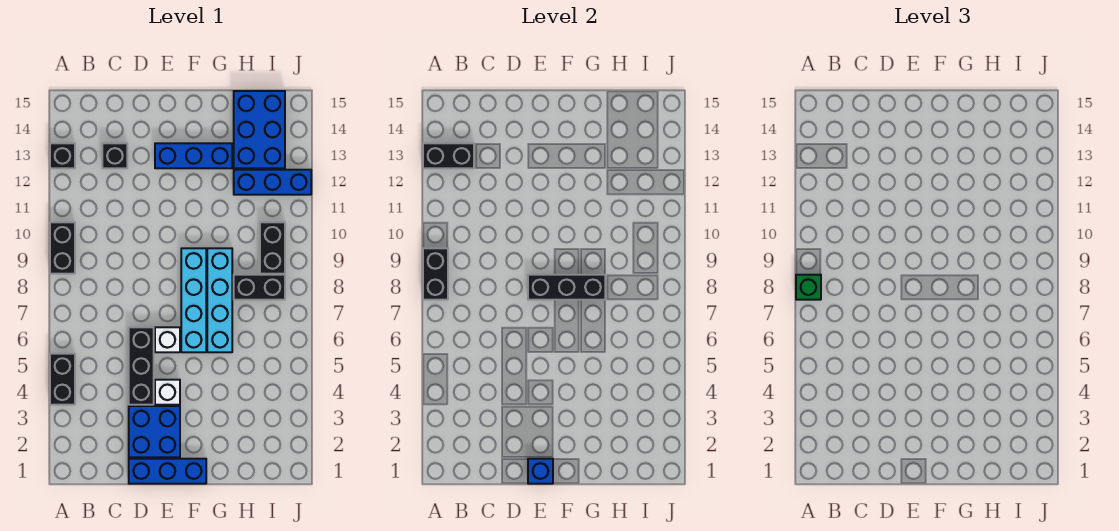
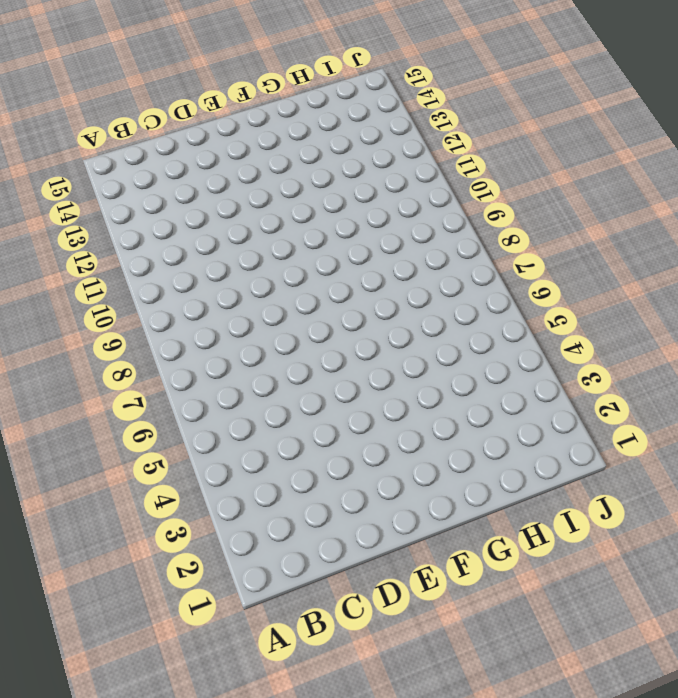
none -> black 1x2 brick [50,354,75,405]
none -> black 1x2 brick [50,222,75,274]
none -> black 1x1 brick [50,143,75,168]

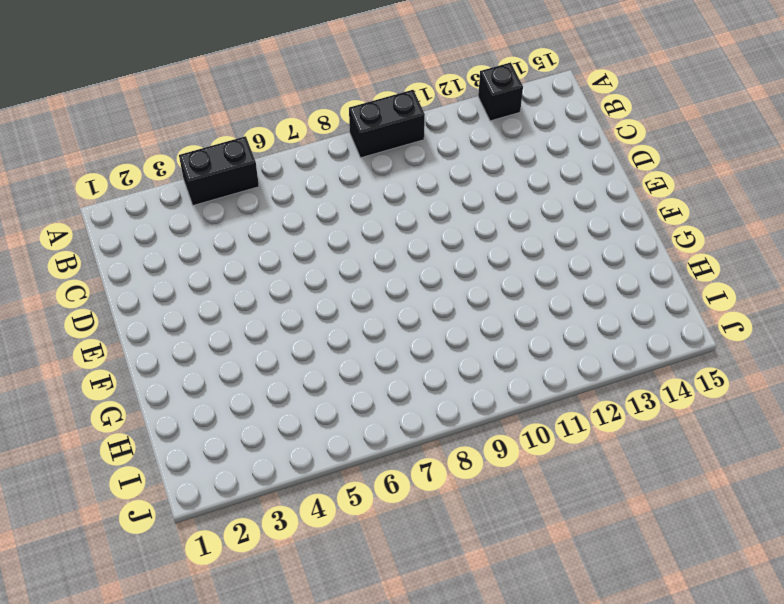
none -> black 1x1 brick [102,143,127,168]
none -> blue 1x3 brick [129,459,206,484]
none -> blue 2x2 brick [129,406,180,457]

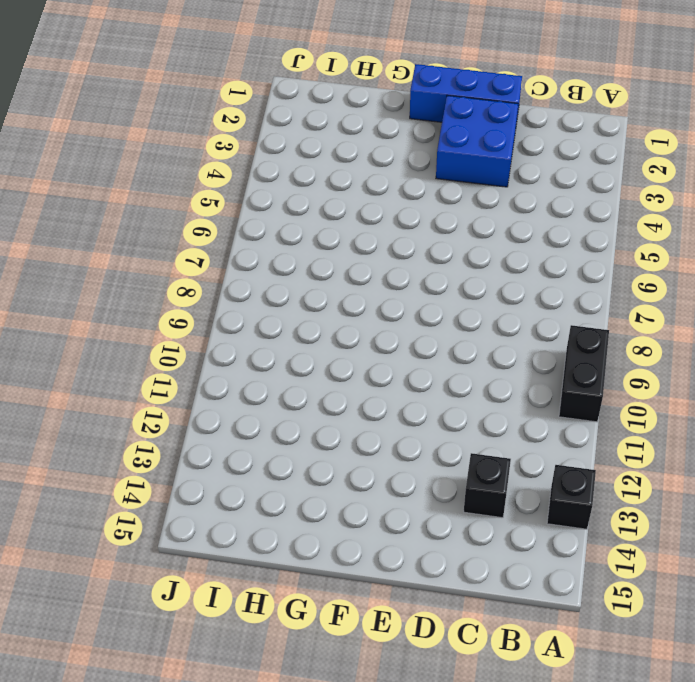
none -> black 1x2 brick [50,354,75,405]
none -> black 1x3 brick [129,327,154,405]
none -> white 1x1 brick [155,380,180,405]

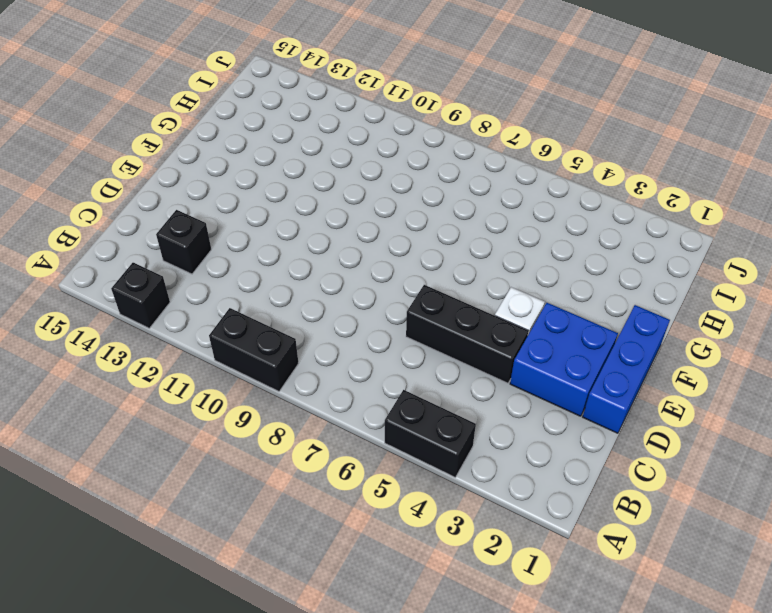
none -> white 1x1 brick [155,327,180,352]
none -> blue 1x3 brick [155,143,232,168]
none -> cyan 1x4 brick [181,248,206,352]

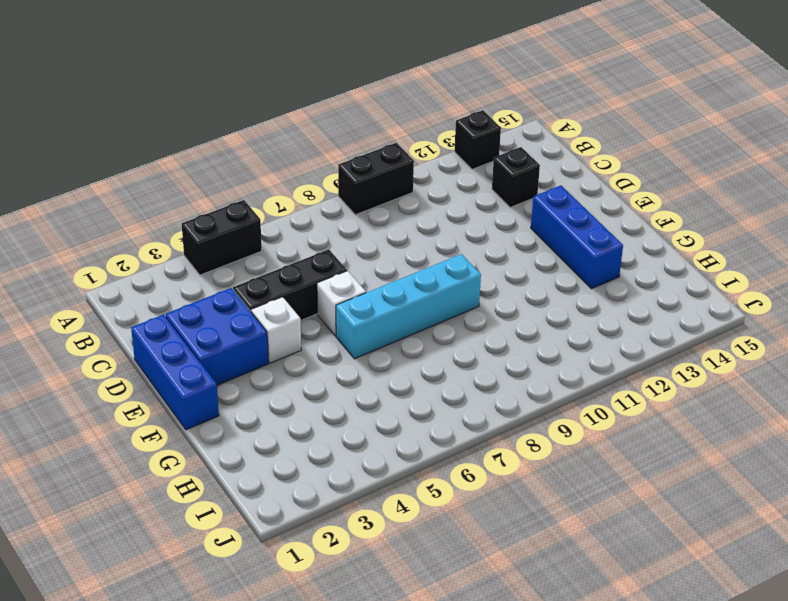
none -> cyan 1x4 brick [207,248,232,352]
none -> black 1x2 brick [234,275,285,300]
none -> blue 1x3 brick [234,170,311,195]

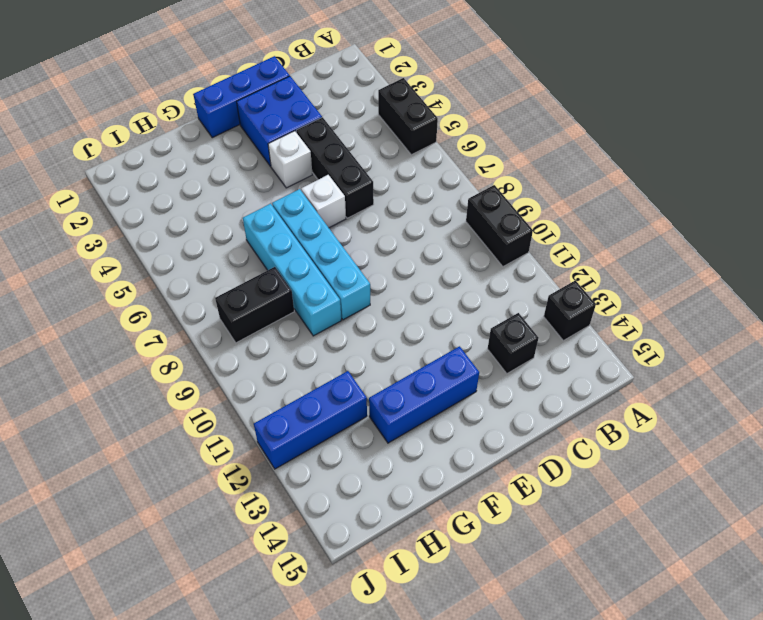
none -> blue 2x3 brick [234,91,285,168]
none -> black 1x2 brick [260,222,285,274]
none -> black 1x2 brick [423,248,448,300]

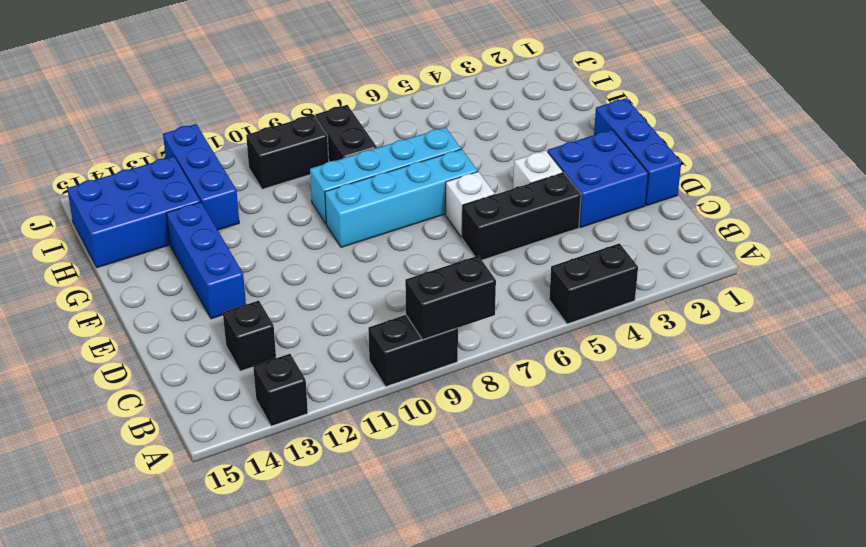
none -> black 1x2 brick [423,143,474,168]
none -> blue 1x1 brick [528,459,553,484]
none -> black 1x3 brick [528,275,605,300]

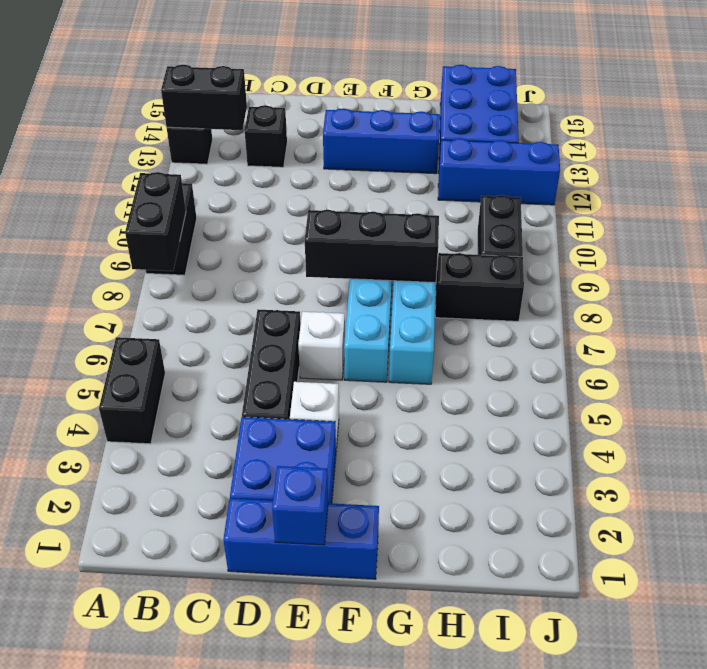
none -> green 1x1 brick [796,275,821,300]

